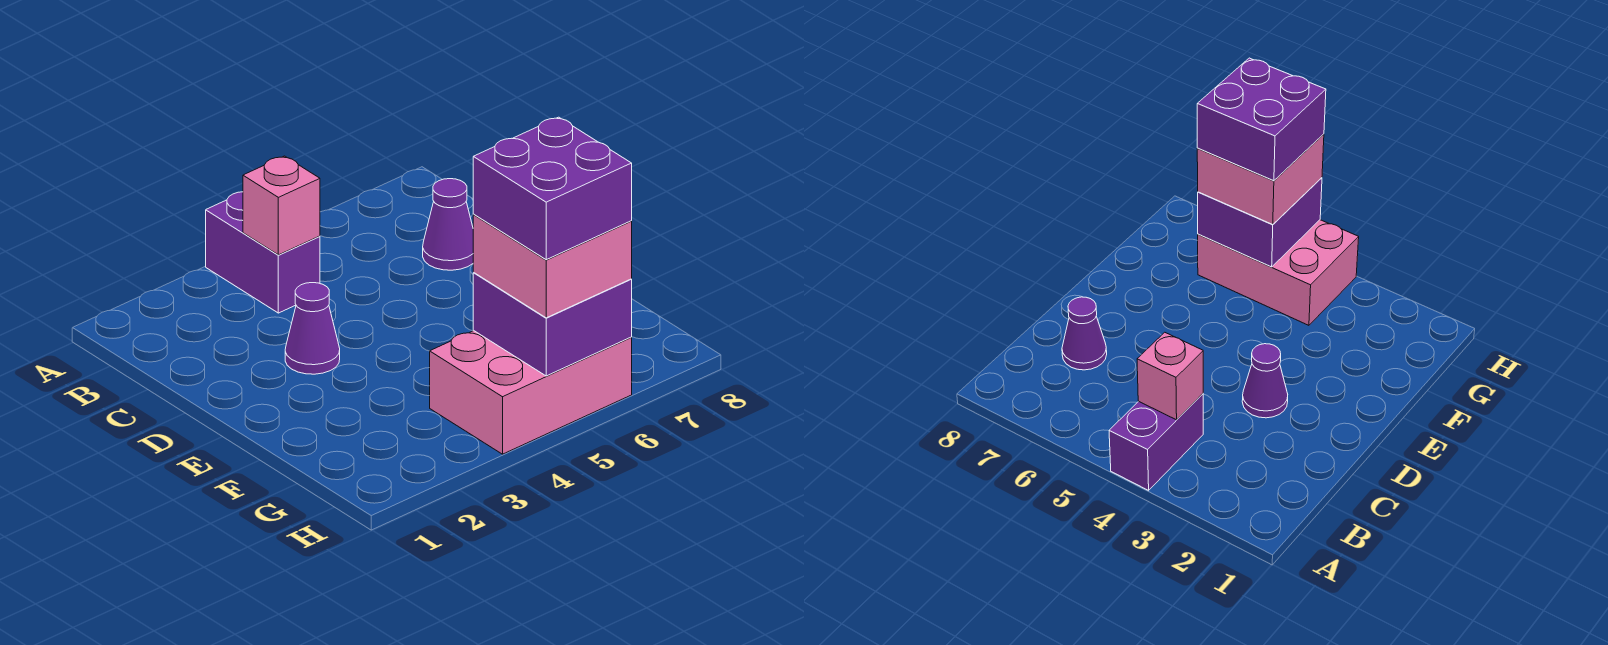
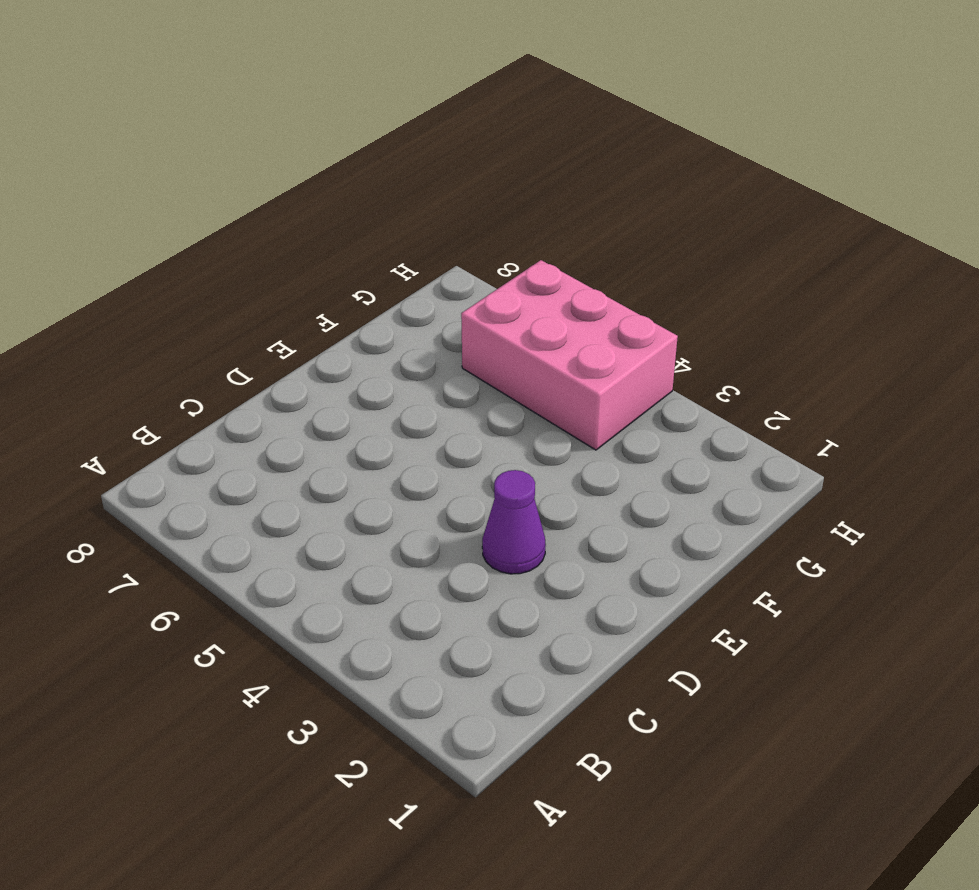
none -> purple 1x2 brick [206,192,320,313]
none -> purple 1x1 cone [423,179,473,270]

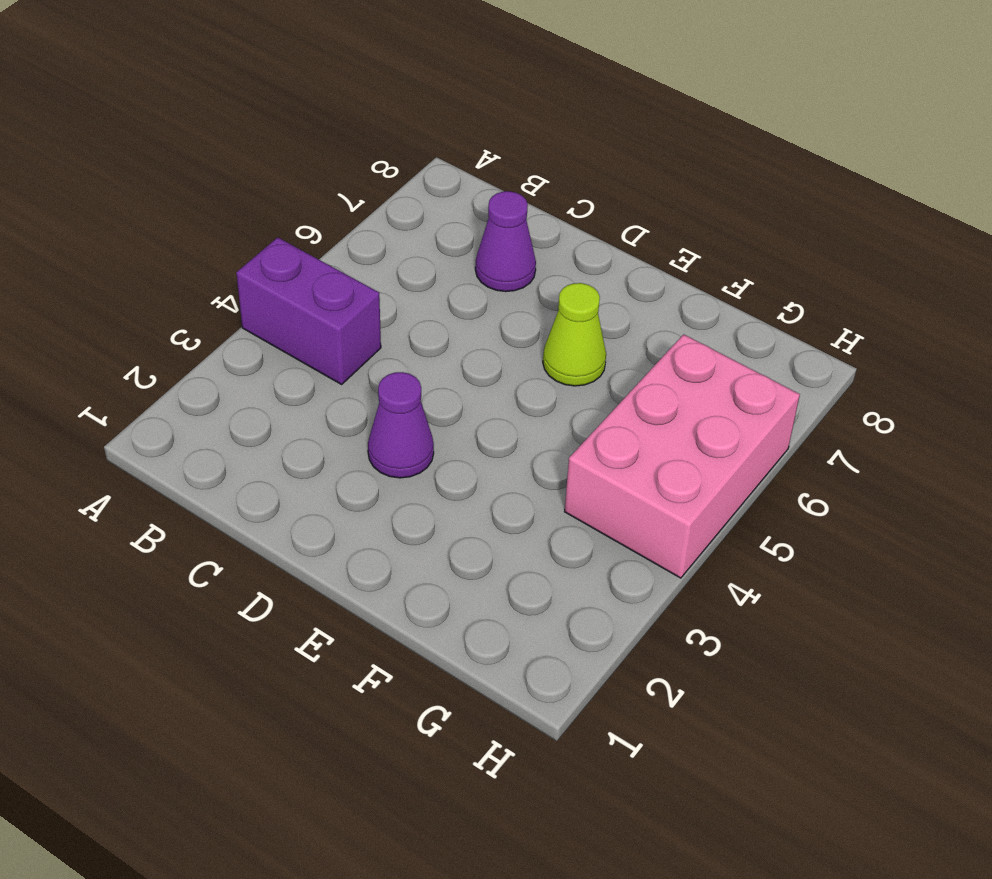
lime 1x1 cone [543,283,606,386] -> none
none -> pink 1x1 brick [243,156,320,255]
none -> purple 2x2 brick [473,273,632,376]

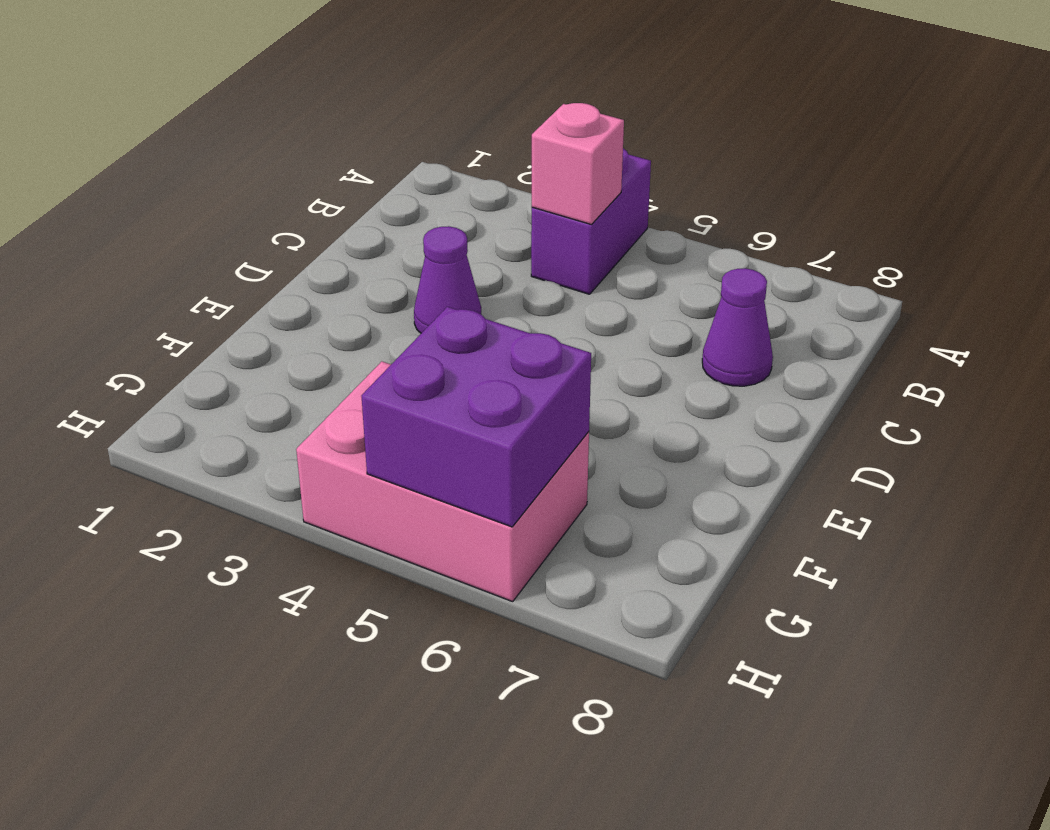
none -> pink 2x2 brick [473,215,632,318]
none -> purple 2x2 brick [473,117,632,260]

